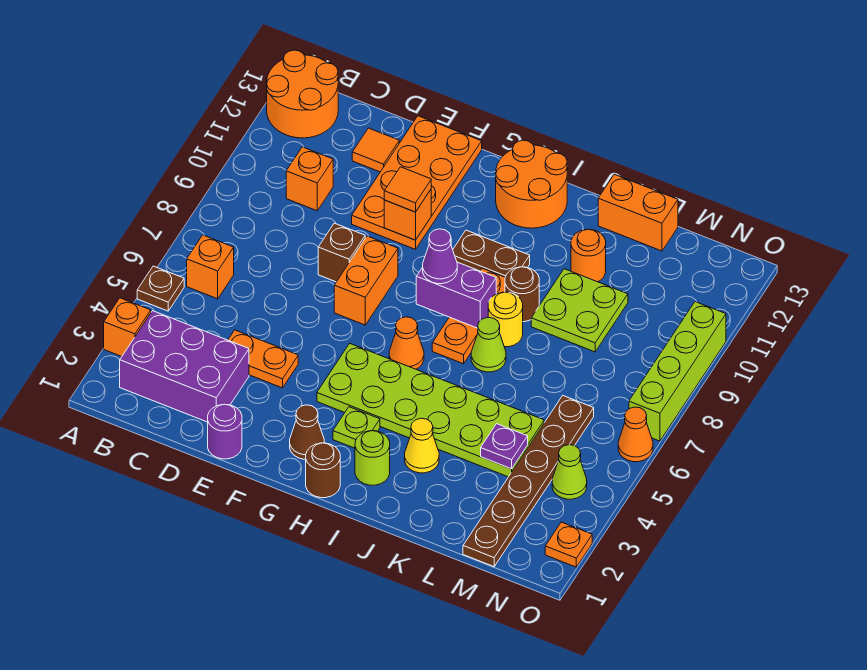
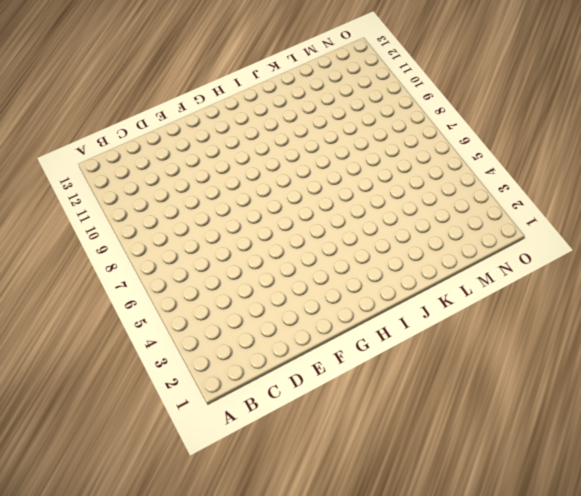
none -> orange 1x1 brick [104,298,151,357]
none -> brown 1x1 plate [137,266,184,311]
none -> orange 2x2 round brick [267,50,338,138]
none -> purple 2x3 brick [120,311,249,422]

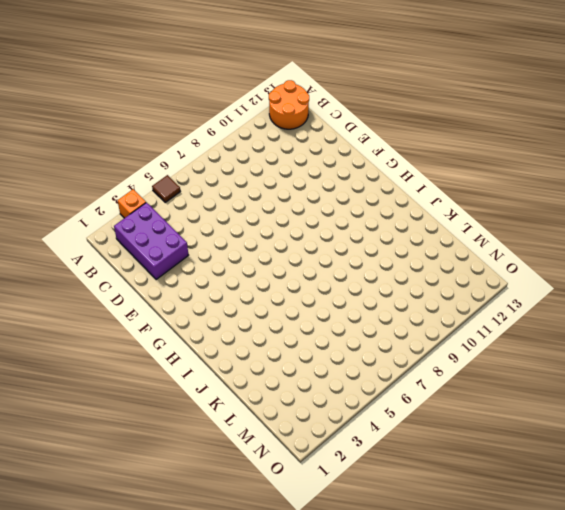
brown 1x1 tile [152,175,180,203] -> brown 1x1 plate [137,266,184,311]
none -> orange 1x1 brick [187,235,234,299]
none -> orange 1x1 brick [286,147,333,211]
none -> orange 1x2 plate [228,330,298,388]
none -> orange 1x1 tile [352,128,399,172]

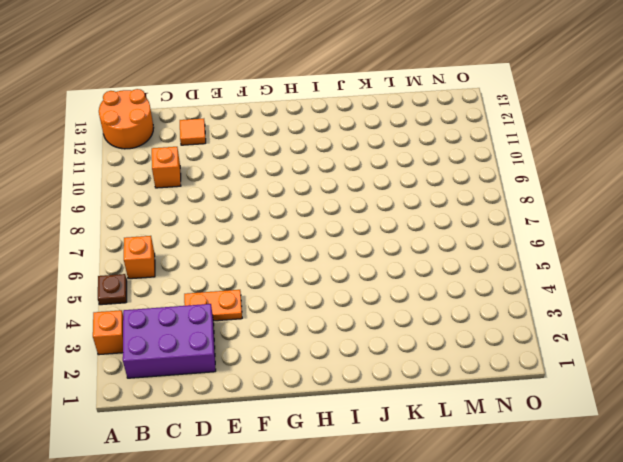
none -> purple 1x1 round brick [208,404,242,459]
none -> brown 1x1 brick [318,223,365,282]
none -> orange 2x4 plate [352,116,482,249]
none -> orange 1x2 brick [334,236,398,325]

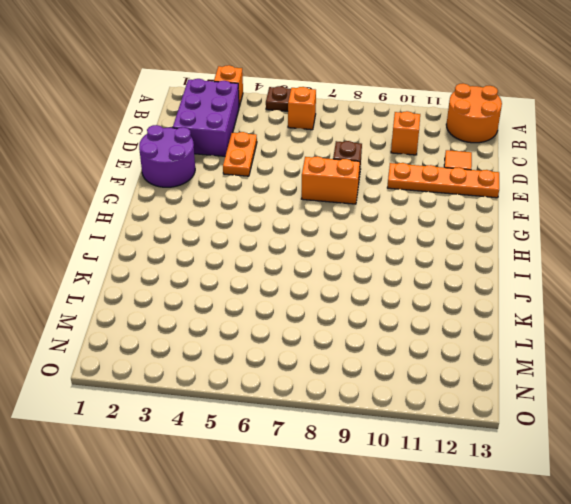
purple 2x2 round brick [139,125,195,187] -> purple 1x1 round brick [208,404,242,459]
orange 1x4 plate [387,163,499,198] -> orange 2x4 plate [352,116,482,249]
none -> brown 1x1 cone [290,405,324,459]
none -> lime 2x6 plate [317,343,544,477]
none -> brown 1x1 round brick [306,443,340,498]
none -> lime 1x1 plate [333,407,380,448]

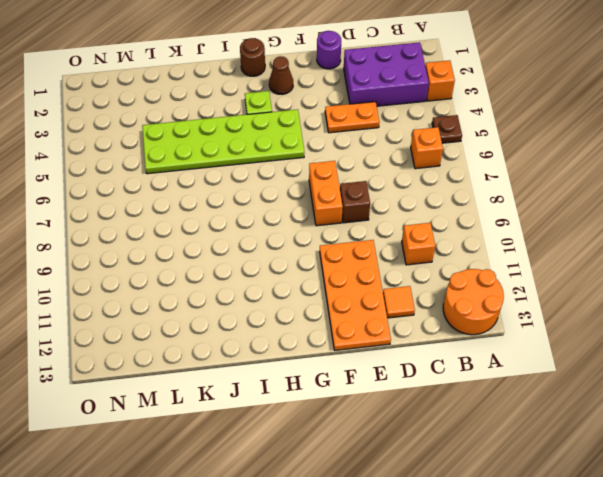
none -> orange 1x1 cone [389,317,424,369]
none -> brown 1x2 plate [453,230,530,277]
none -> orange 2x2 round brick [496,140,567,228]
none -> lime 1x1 round brick [355,431,390,485]

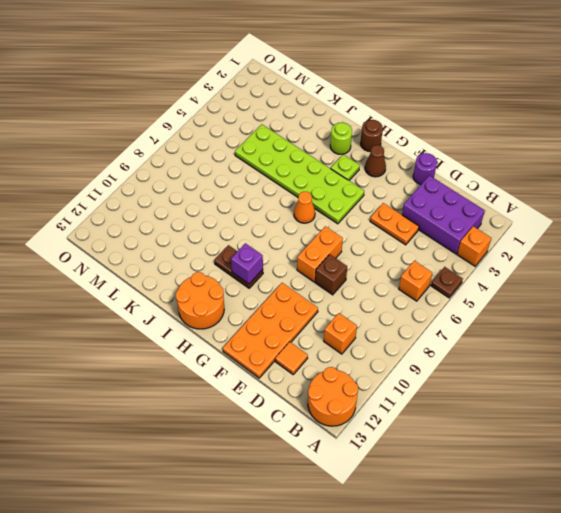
purple 1x1 brick [231,243,263,284] -> none
none -> orange 1x3 plate [432,268,505,364]
none -> yellow 1x1 cone [405,418,439,473]
none -> lime 1x1 cone [471,317,506,372]
none -> yellow 1x1 round brick [488,292,523,347]

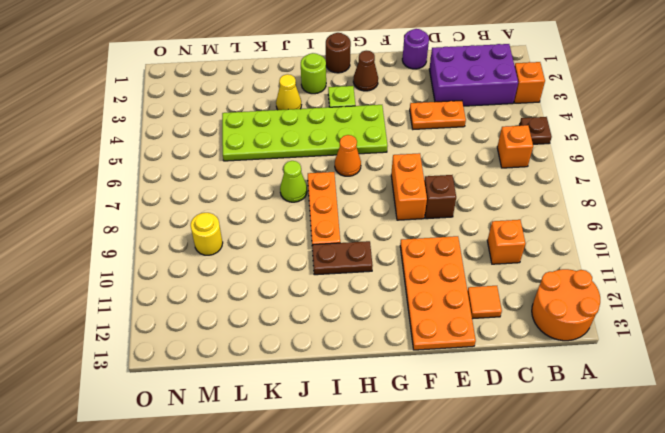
yellow 1x1 round brick [191,213,223,255] -> yellow 1x1 round brick moved to [488,292,523,347]
none -> orange 2x2 round brick [496,140,567,228]
none -> brown 1x1 round brick [505,267,539,322]
none -> lime 2x2 plate [531,269,628,352]
none -> orange 1x1 round brick [571,229,606,282]

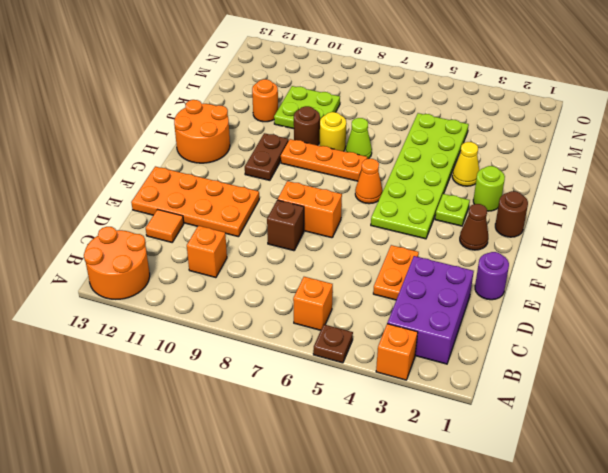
none -> orange 1x2 brick [598,174,678,251]
none -> brown 1x6 plate [463,396,594,567]
none -> lime 1x1 cone [552,445,587,499]
none -> orange 1x1 plate [545,522,592,567]

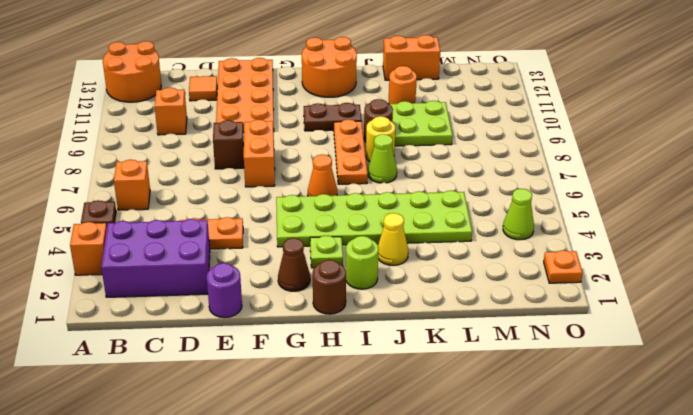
none -> brown 1x6 plate [463,396,594,567]
none -> orange 1x1 cone [618,407,653,462]
none -> lime 1x4 brick [629,302,726,441]
none -> orange 1x1 brick [384,190,431,240]

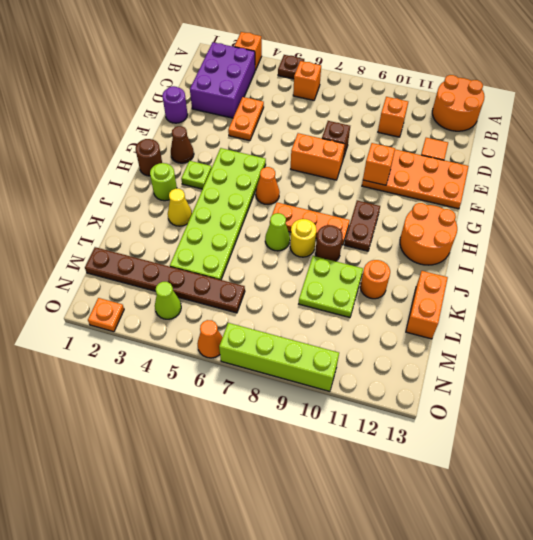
none -> purple 1x2 brick [416,262,496,328]
none -> purple 1x1 plate [481,424,528,469]
none -> orange 1x1 tile [384,167,431,212]
none -> purple 1x1 cone [423,229,457,284]

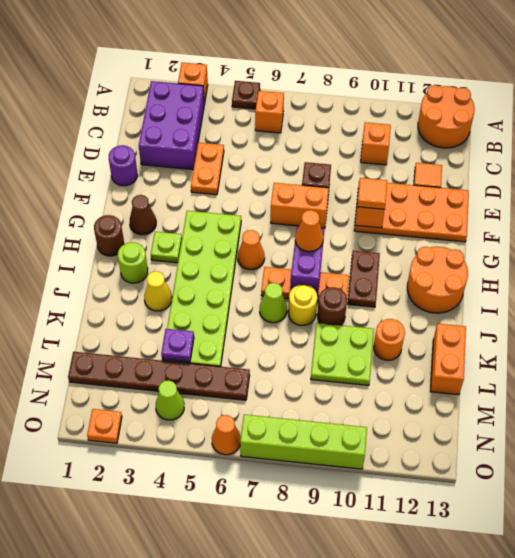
orange 1x1 cone [295,210,323,252] -> purple 1x1 cone [423,229,457,284]

